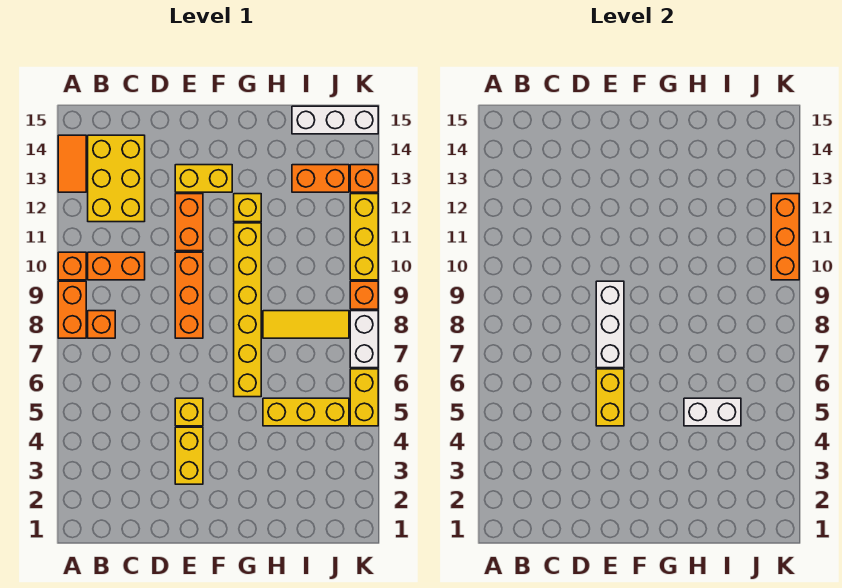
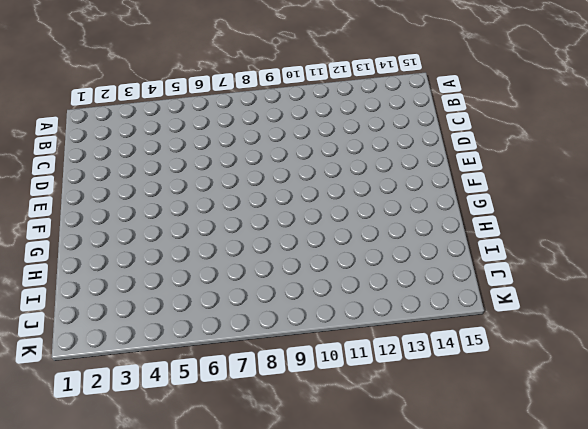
none -> orange 1x2 brick [58,281,86,338]
none -> orange 1x1 brick [58,252,86,280]
none -> orange 1x2 tile [58,135,86,192]

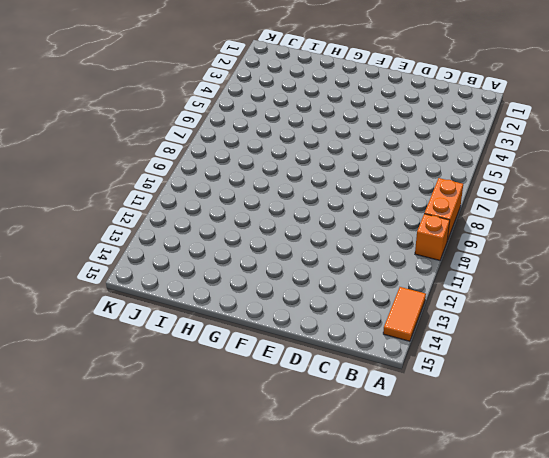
none -> orange 1x1 brick [88,311,115,338]
none -> orange 1x2 brick [88,252,145,280]
none -> yellow 2x3 brick [88,135,145,222]

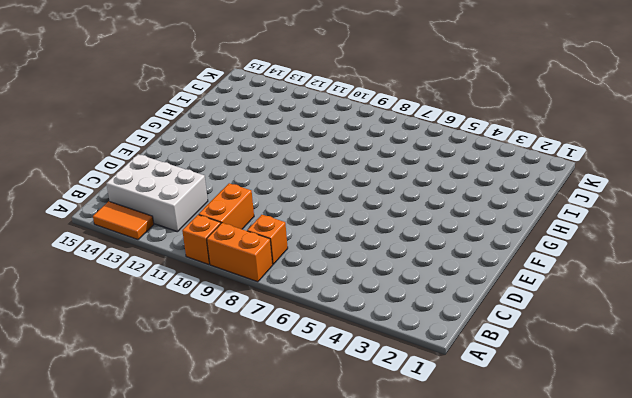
white 2x3 brick [106,154,208,232] -> yellow 2x3 brick [88,135,145,222]
none -> yellow 1x2 brick [175,427,203,484]
none -> yellow 1x1 brick [175,398,203,426]
none -> orange 1x3 brick [175,252,203,338]

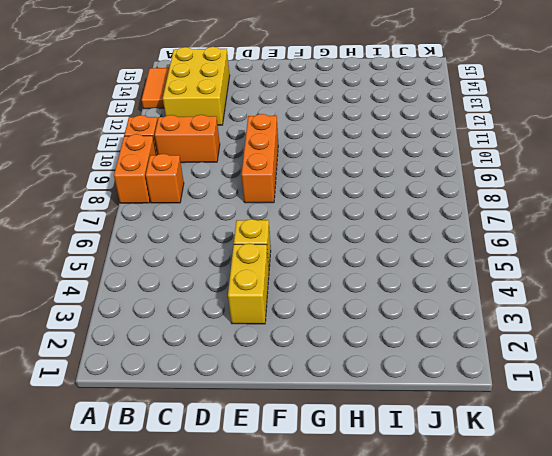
none -> orange 1x2 brick [175,194,203,251]
none -> yellow 1x2 brick [175,165,232,192]
none -> yellow 1x6 brick [234,223,261,397]

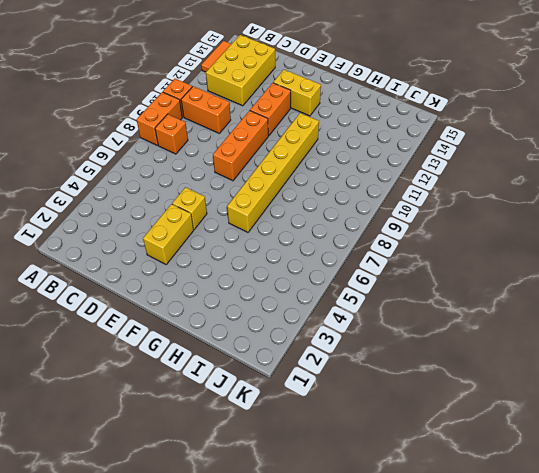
none -> yellow 1x1 brick [234,194,261,222]
none -> yellow 1x3 brick [263,398,349,426]
none -> yellow 1x3 tile [263,311,349,338]

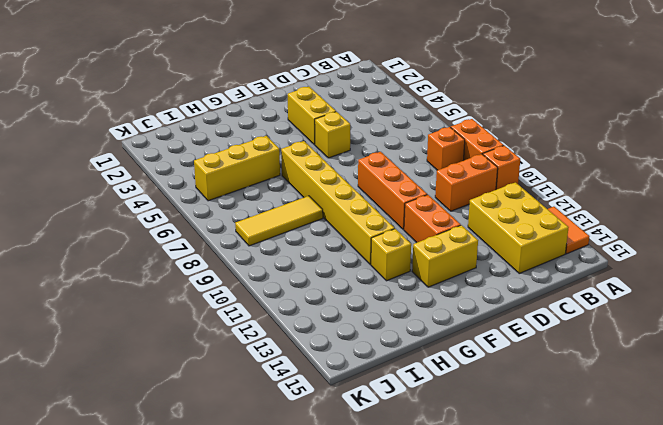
none -> orange 1x2 brick [292,165,349,192]
none -> white 1x3 brick [292,106,378,134]
none -> yellow 1x2 brick [350,369,378,426]

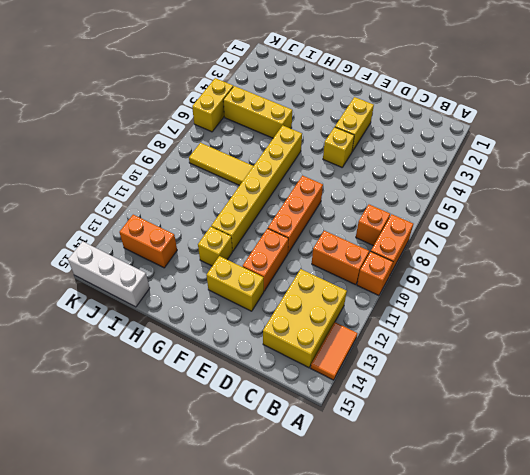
none -> white 1x2 brick [350,311,378,368]
none -> orange 1x1 brick [350,281,378,309]
none -> yellow 1x3 brick [350,194,378,280]

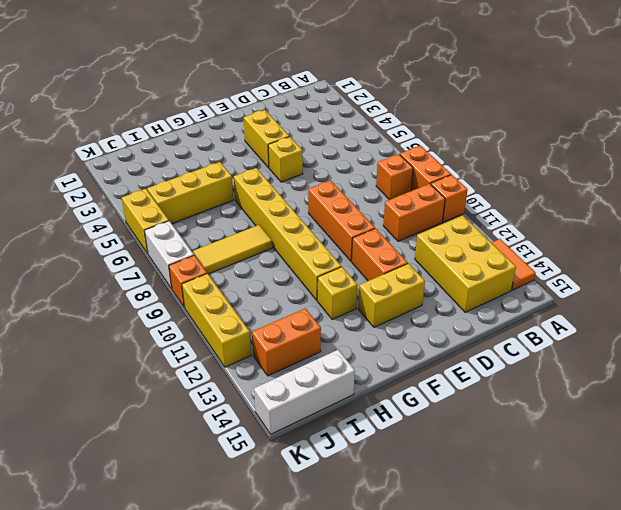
none -> orange 1x1 brick [350,165,378,192]
none -> yellow 1x2 brick [596,369,624,426]
none -> white 1x3 brick [596,281,624,368]

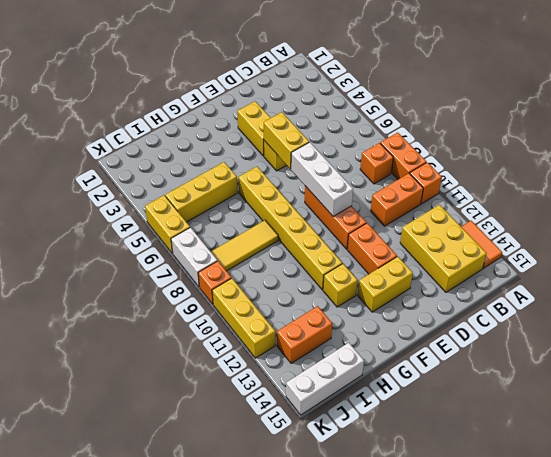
none -> orange 1x1 brick [350,165,378,192]
none -> white 1x2 brick [684,398,741,426]
none -> orange 1x3 brick [771,194,799,280]

